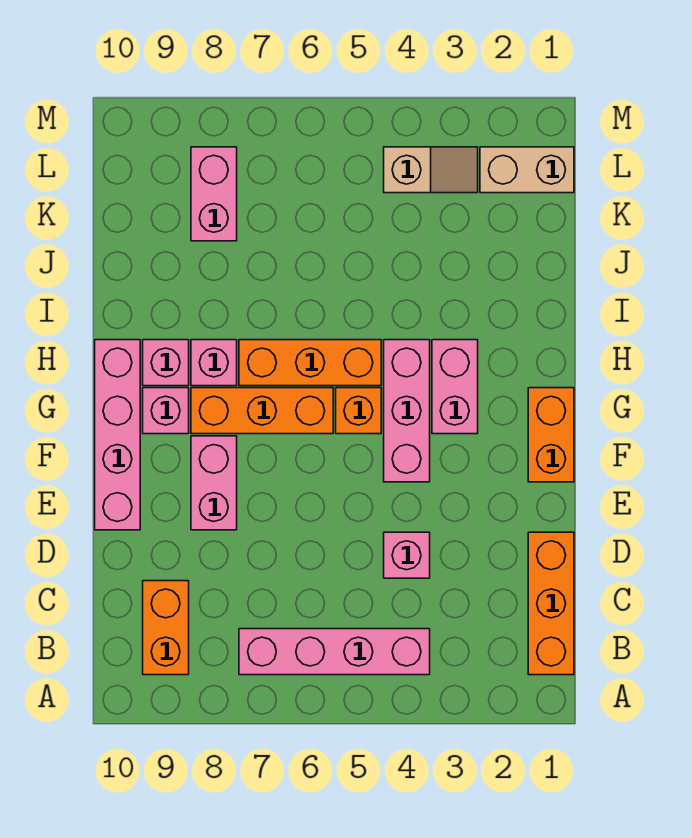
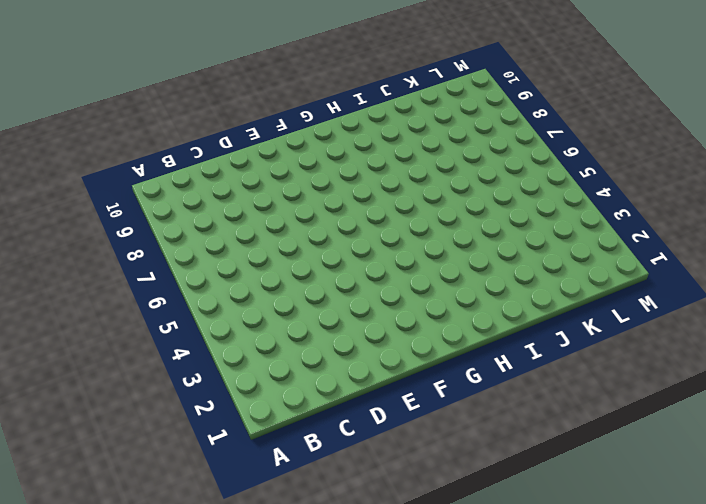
none -> orange 1x3 brick [528,532,574,675]
none -> pink 1x4 brick [239,629,430,675]
none -> orange 1x2 brick [143,581,189,675]

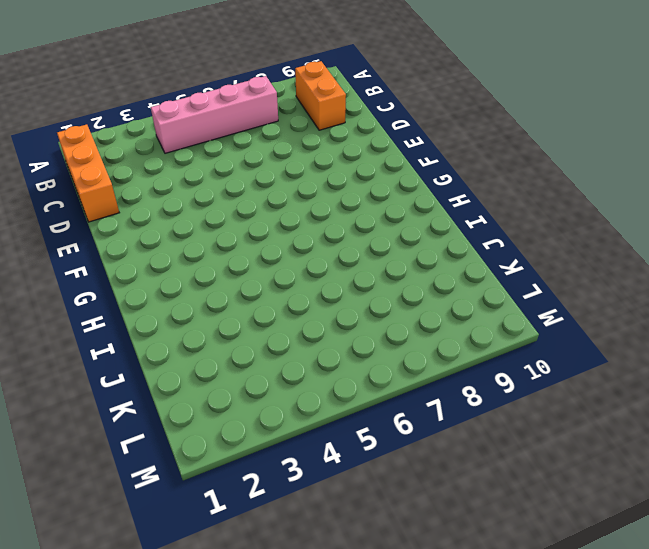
none -> pink 1x1 brick [384,532,430,578]
none -> pink 1x2 brick [191,436,237,530]
none -> pink 1x4 brick [95,340,140,530]

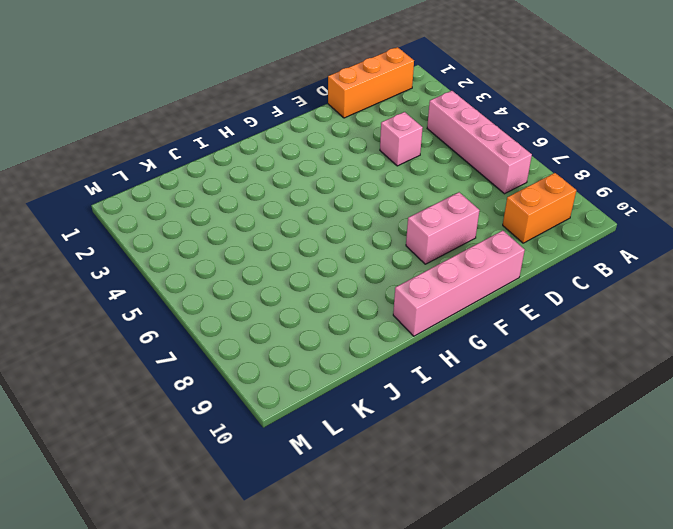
none -> orange 1x2 brick [528,388,574,482]
none -> pink 1x3 brick [384,340,430,482]
none -> pink 1x2 brick [432,340,478,434]

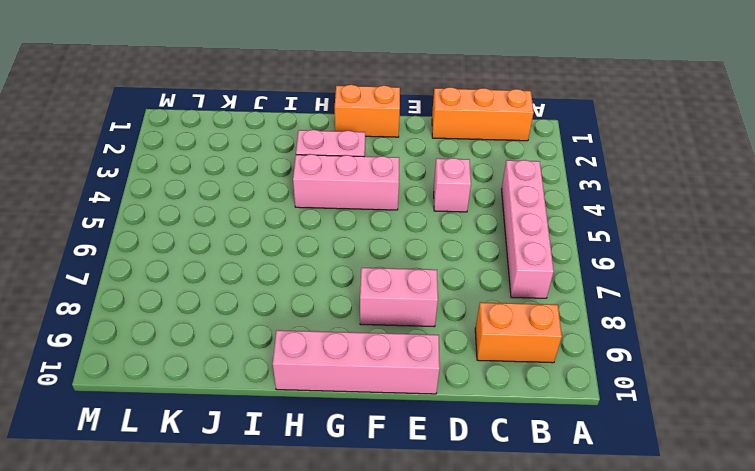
none -> orange 1x1 brick [336,388,381,434]
none -> orange 1x3 brick [191,388,333,434]
none -> pink 1x1 brick [143,388,189,434]

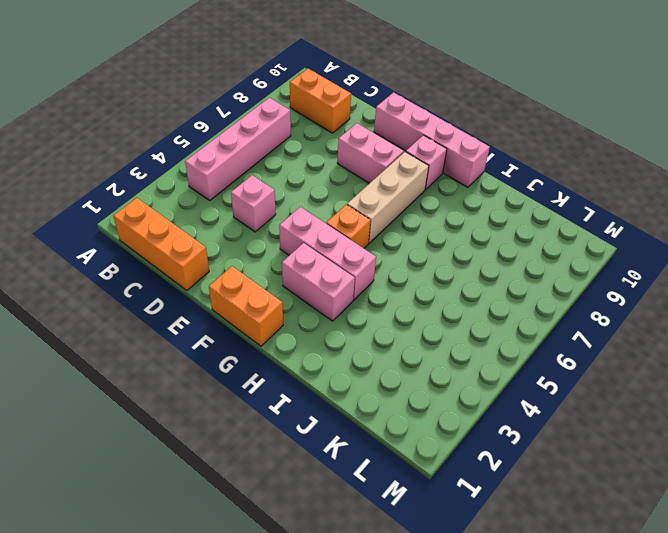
tan 1x3 brick [347,152,429,243] -> orange 1x3 brick [191,388,333,434]
none -> orange 1x3 brick [239,340,381,386]
none -> pink 1x1 brick [191,340,237,386]
none -> pink 1x1 brick [143,340,189,386]

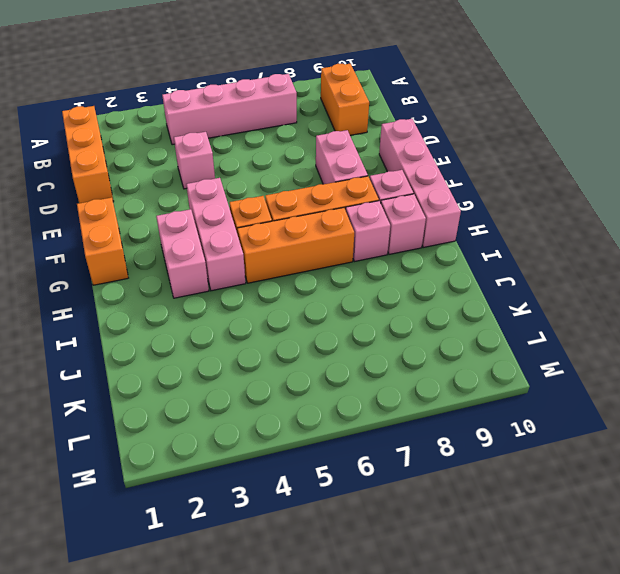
none -> pink 1x2 brick [191,147,237,241]
none -> tan 1x2 brick [480,147,574,193]
none -> tan 1x2 slope [384,147,478,193]

